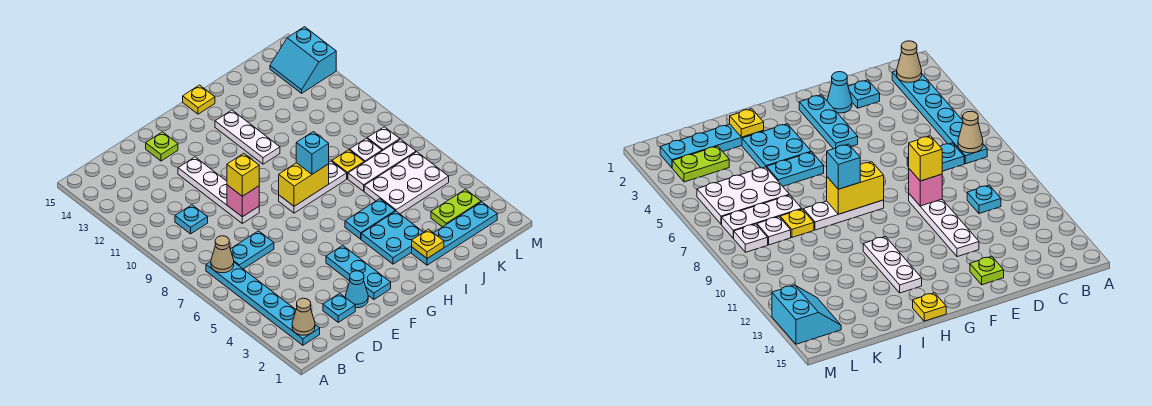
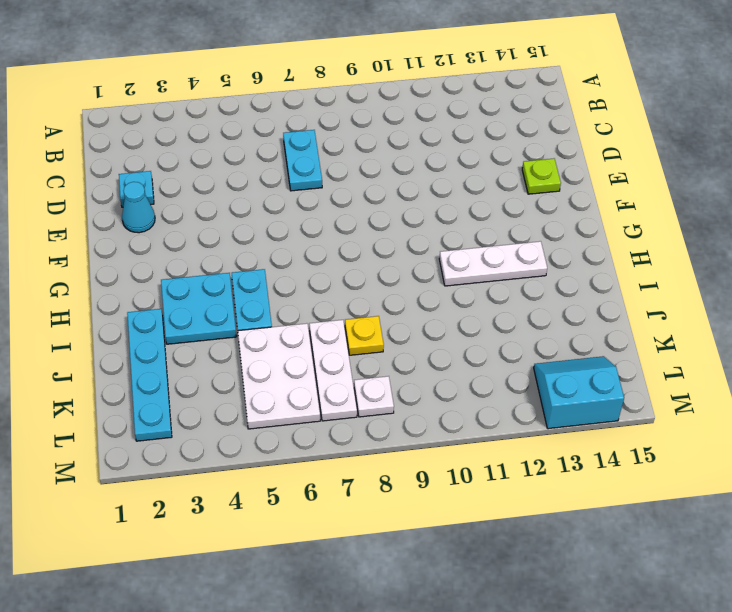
none -> cyan 1x6 plate [206,262,320,345]
none -> cyan 1x1 plate [175,205,208,234]
none -> white 1x4 plate [178,157,259,223]

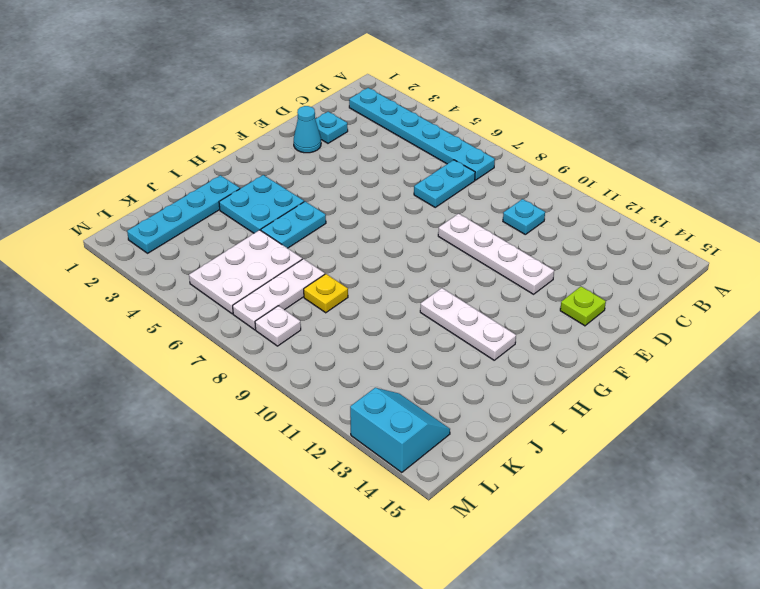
none -> cyan 1x3 plate [326,246,391,300]
none -> white 1x3 plate [279,161,347,213]
none -> yellow 1x1 plate [183,85,215,114]

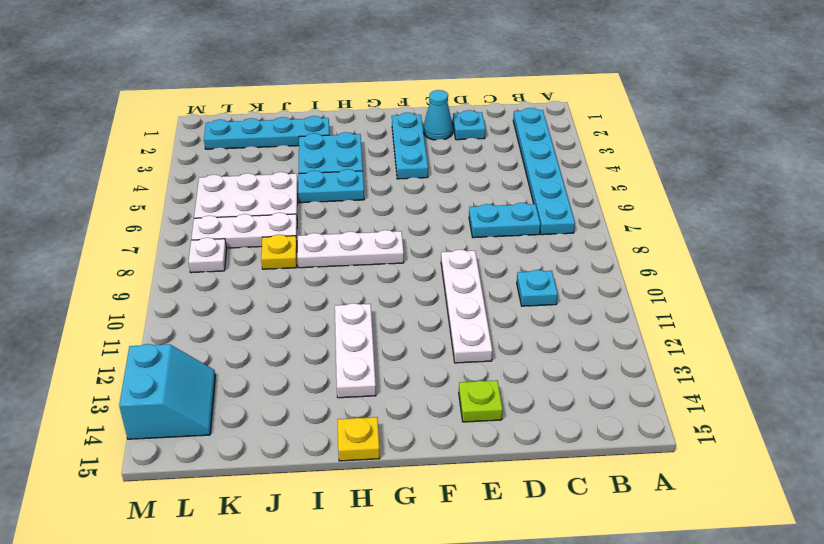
none -> lime 1x2 plate [431,189,481,227]
none -> white 1x1 plate [350,138,382,162]
none -> tan 1x1 cone [292,298,315,335]

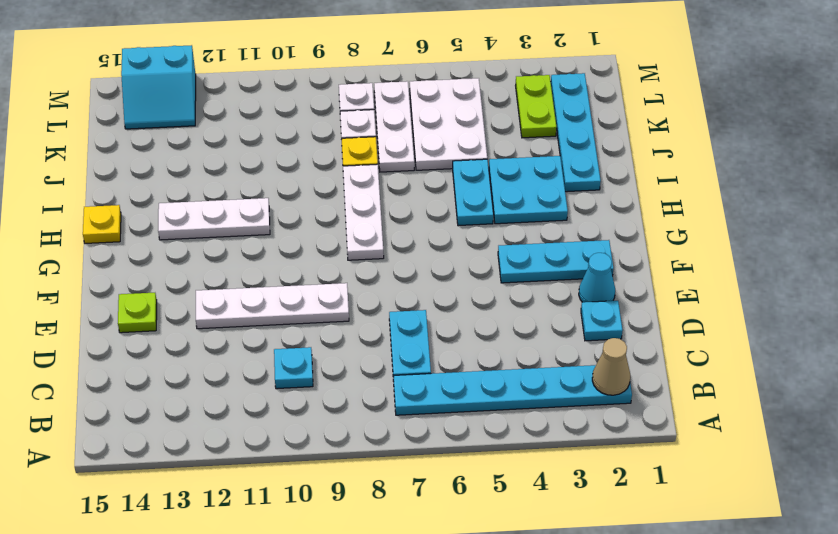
none -> tan 1x1 cone [211,236,234,273]
none -> pink 1x1 brick [227,185,259,217]
none -> yellow 1x2 brick [279,163,329,206]

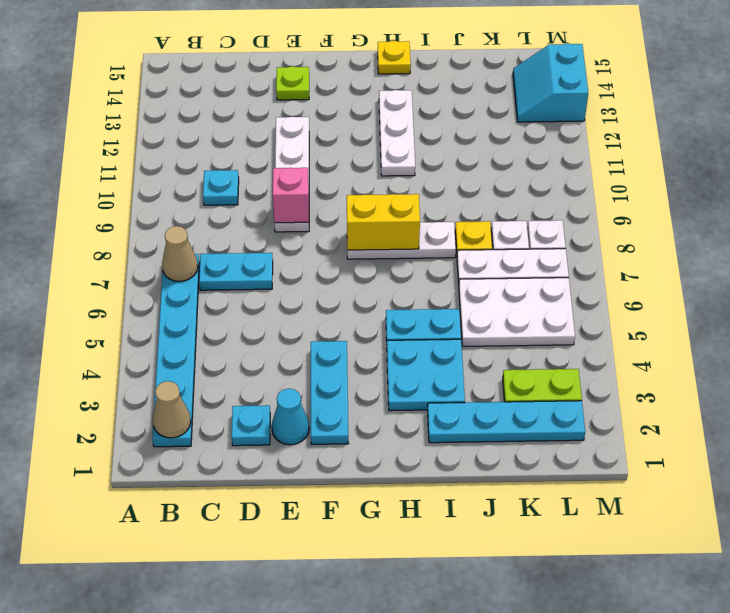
none -> yellow 1x1 plate [412,229,444,258]
none -> yellow 1x1 brick [227,153,259,196]
none -> cyan 1x1 brick [296,132,329,174]

